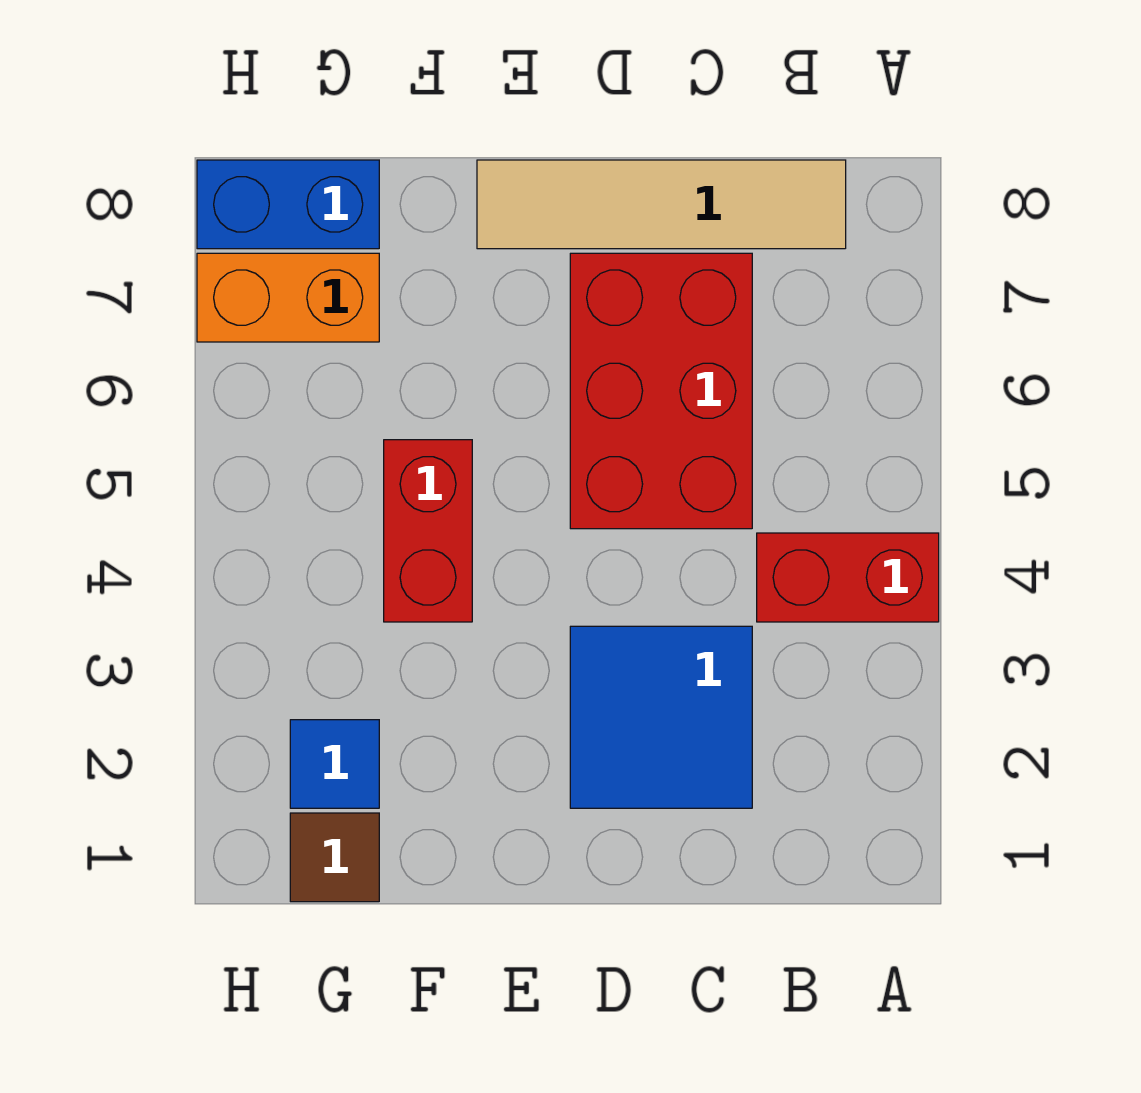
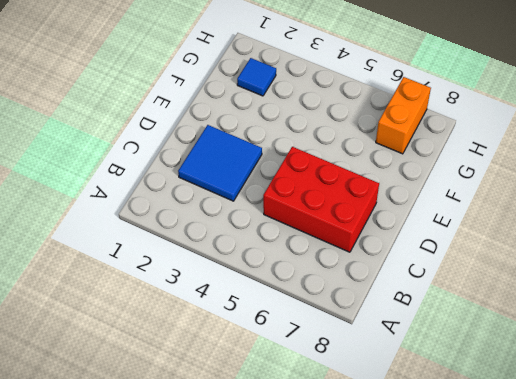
none -> red 1x2 brick [757,533,939,622]
none -> tan 1x4 tile [477,160,846,249]

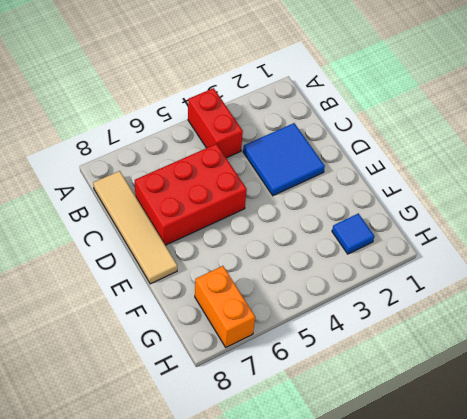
none -> red 1x2 brick [384,440,472,622]
none -> brown 1x1 tile [290,813,379,902]

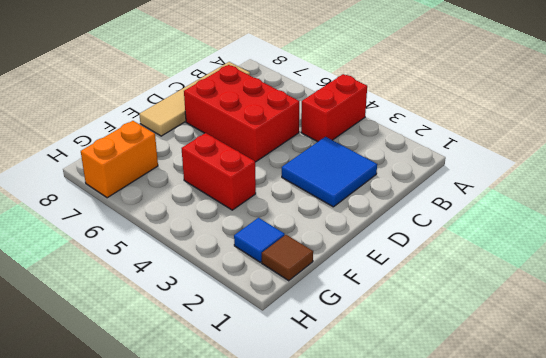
none -> blue 1x2 brick [197,160,379,249]

